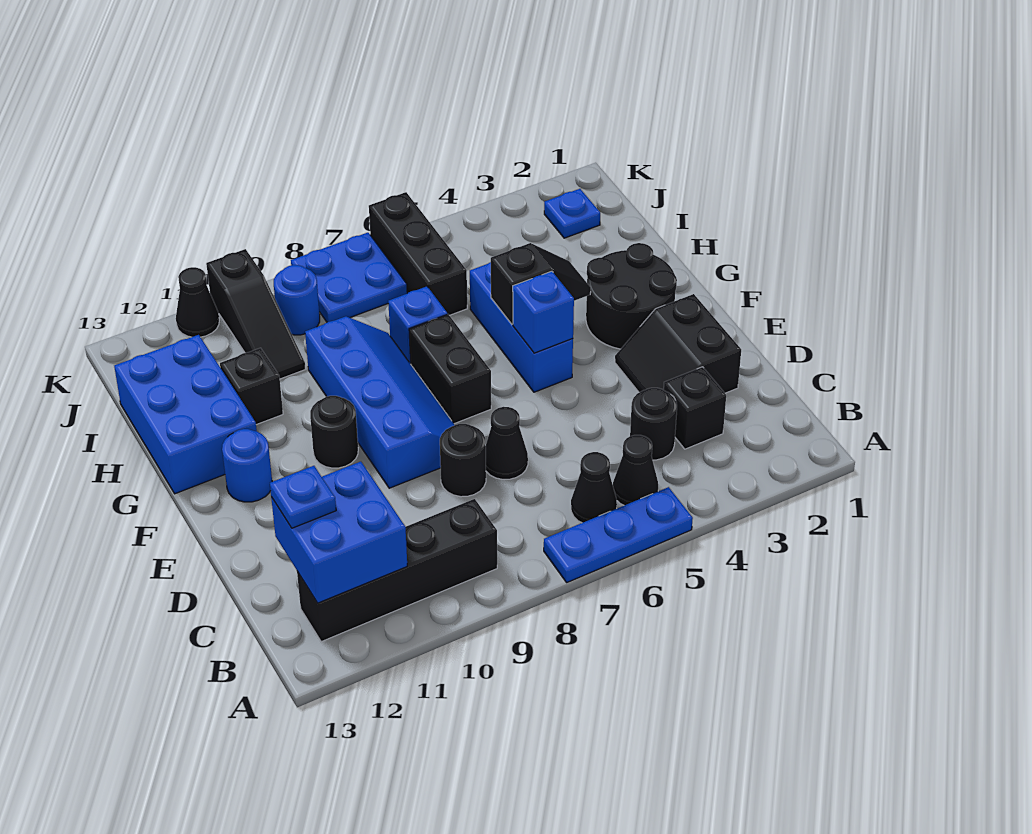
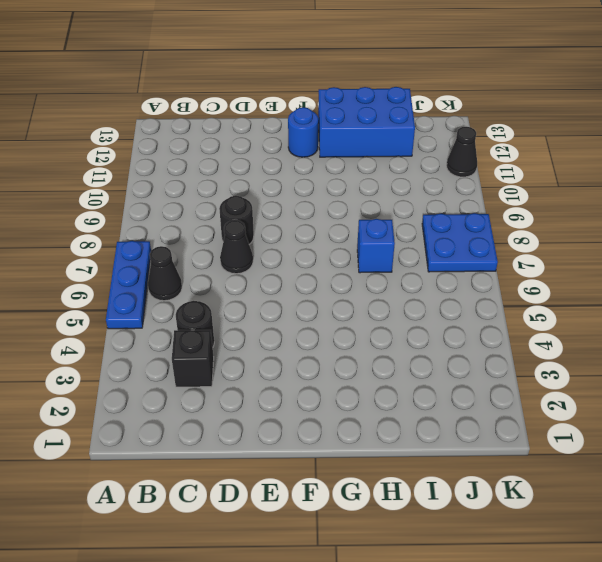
none -> black 1x1 cone [613,435,658,505]
none -> black 1x4 brick [297,499,497,642]
none -> black 2x2 slope [615,294,741,393]

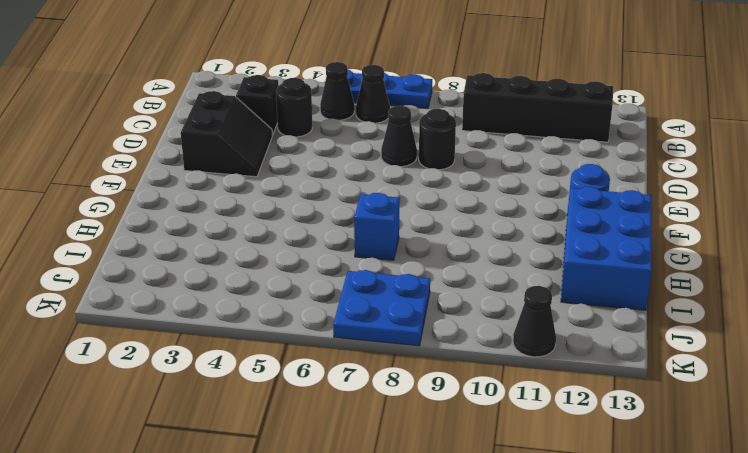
none -> blue 2x4 slope [305,316,454,488]
none -> black 2x2 round brick [586,243,677,349]
none -> blue 1x3 brick [470,262,573,392]

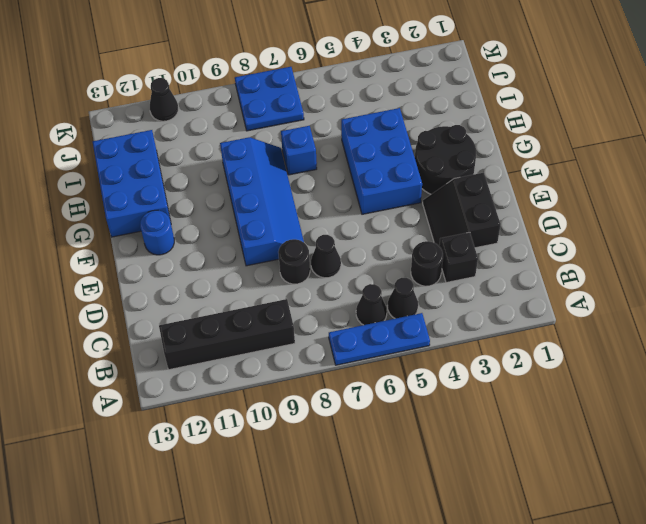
blue 2x3 brick [341,108,422,214] -> blue 1x3 brick [470,262,573,392]
none -> black 1x2 brick [409,314,491,424]
none -> black 1x1 round brick [310,396,358,468]
none -> black 1x1 brick [220,348,283,425]

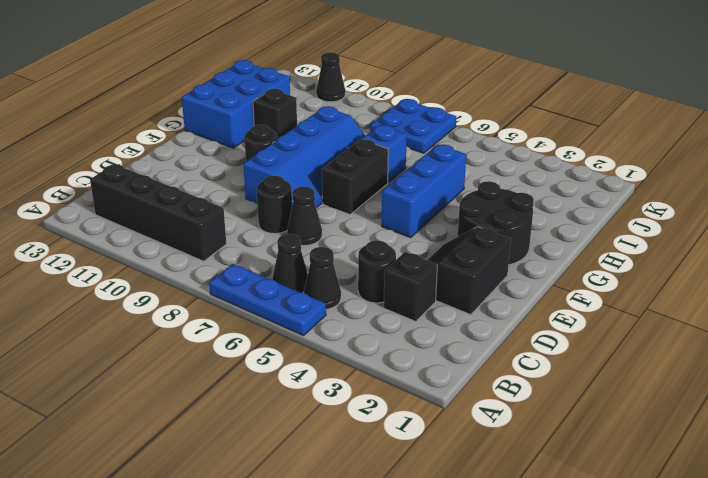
none -> blue 1x1 round brick [222,429,272,502]
none -> black 1x3 brick [369,192,467,315]
none -> black 1x3 slope [206,249,305,379]

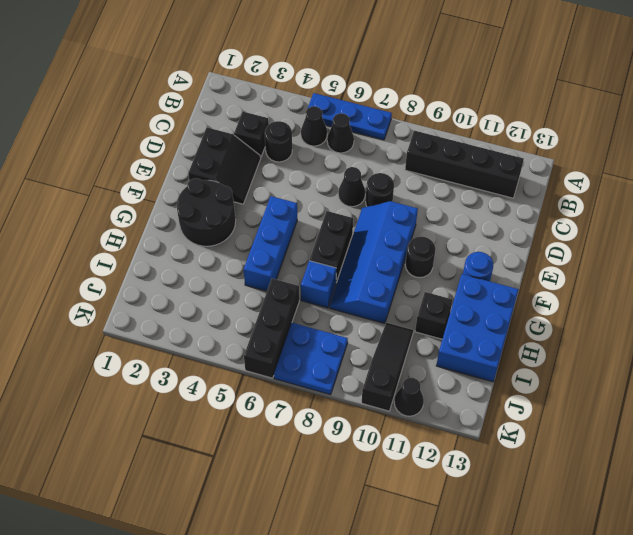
none -> blue 1x1 plate [544,189,600,238]
none -> blue 1x1 round brick [274,265,320,335]
none -> blue 2x2 brick [271,462,407,603]

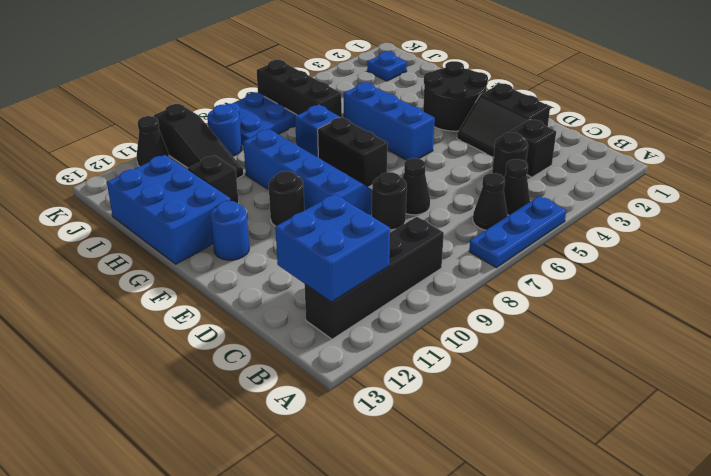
none -> blue 1x1 brick [513,271,574,353]
none -> black 1x2 slope [491,243,591,324]
none -> blue 1x1 plate [270,466,336,528]

